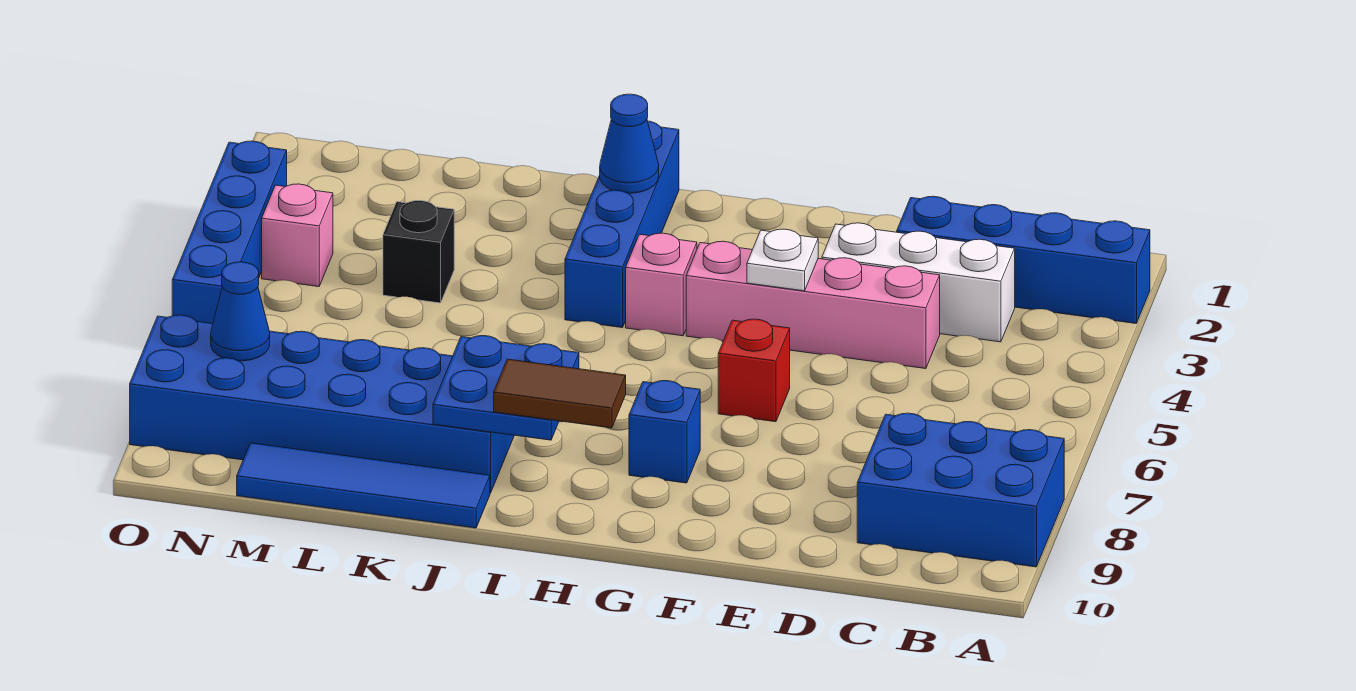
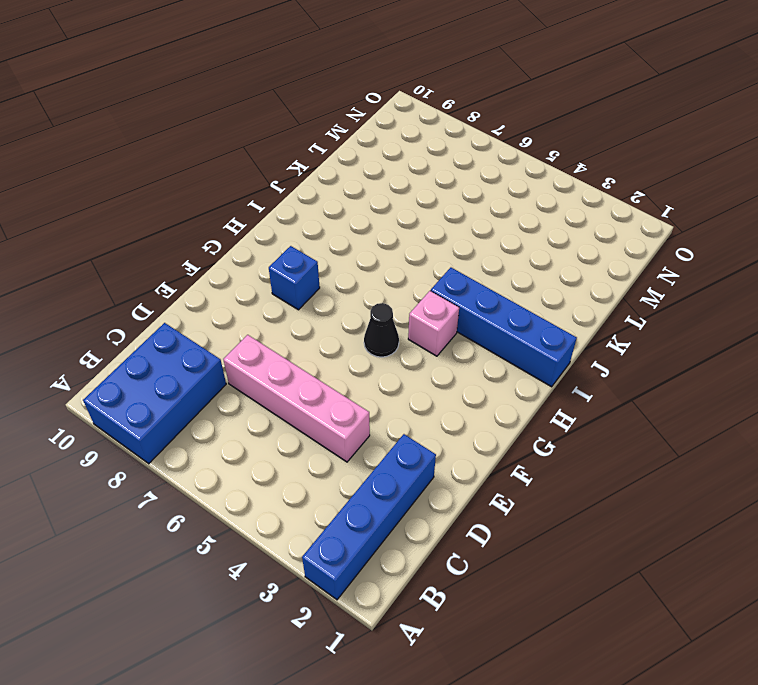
pink 1x4 brick [223,335,370,462] -> pink 1x4 brick turned to [686,241,940,369]
black 1x1 cone [364,303,399,357] -> none
none -> white 1x3 brick [822,223,1015,342]
none -> red 1x1 brick [718,319,790,422]
none -> blue 2x6 brick [130,315,514,493]

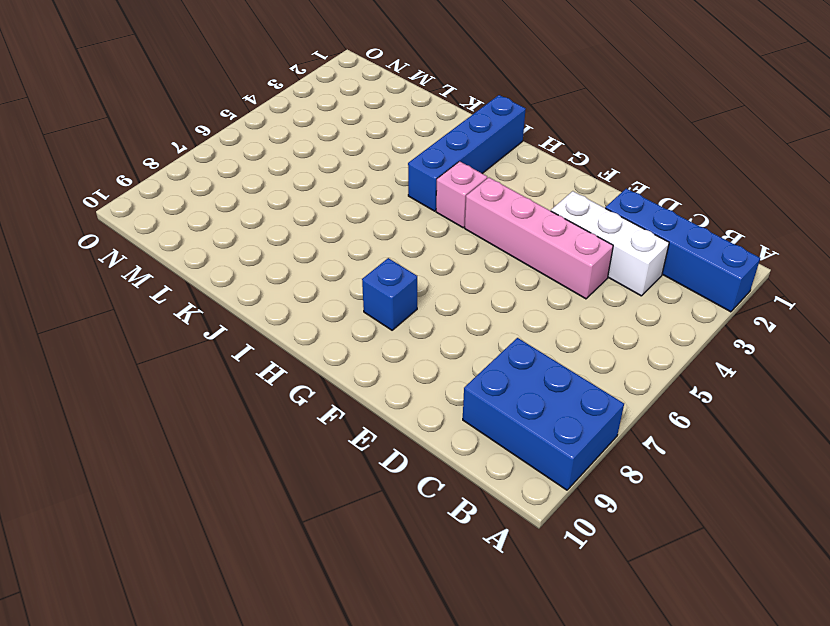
none -> red 1x1 brick [718,319,790,422]
none -> blue 2x6 brick [130,315,514,493]
none -> blue 1x4 tile [237,443,490,528]

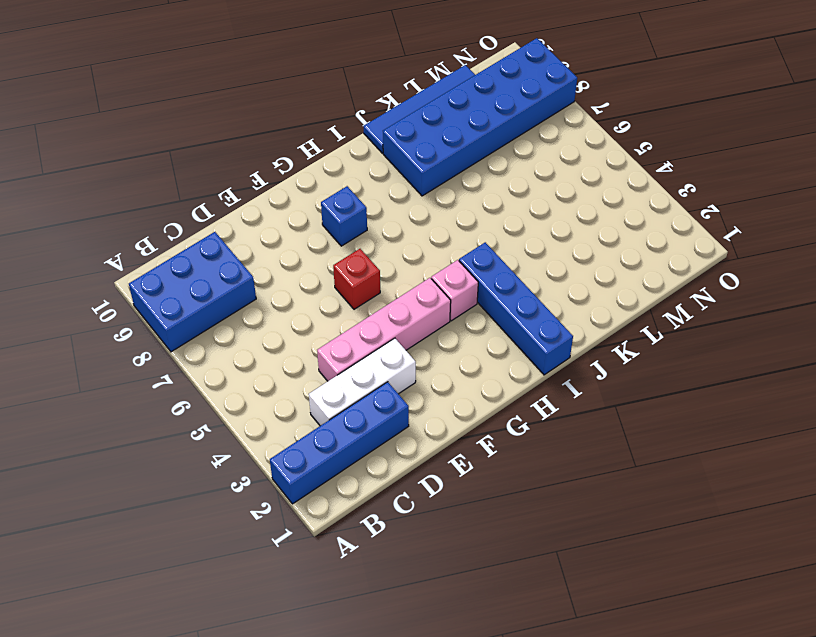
none -> black 1x1 brick [383,200,454,303]
none -> pink 1x1 brick [262,184,333,287]
none -> blue 1x4 brick [172,141,287,324]

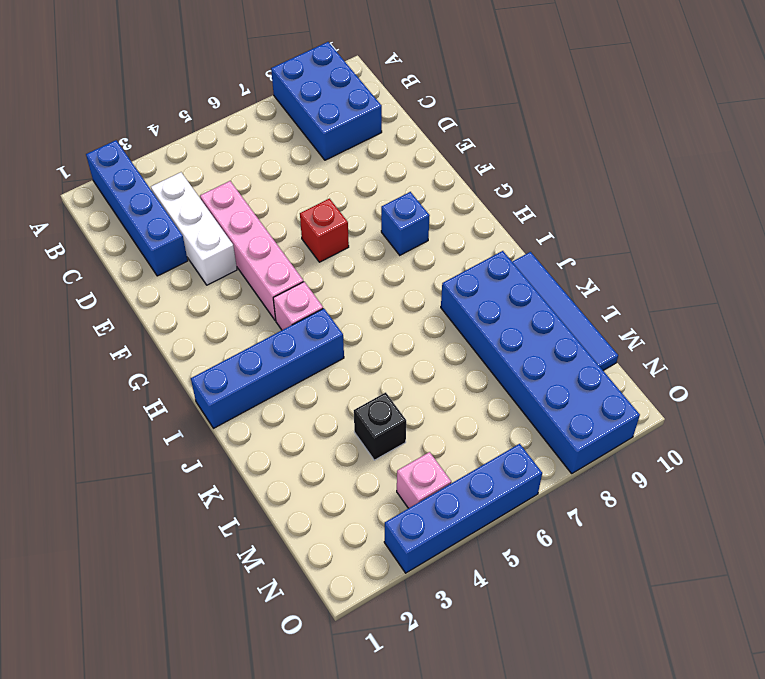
none -> white 1x1 plate [747,229,818,291]
none -> blue 1x1 cone [600,94,659,193]
none -> blue 2x2 plate [433,336,579,440]

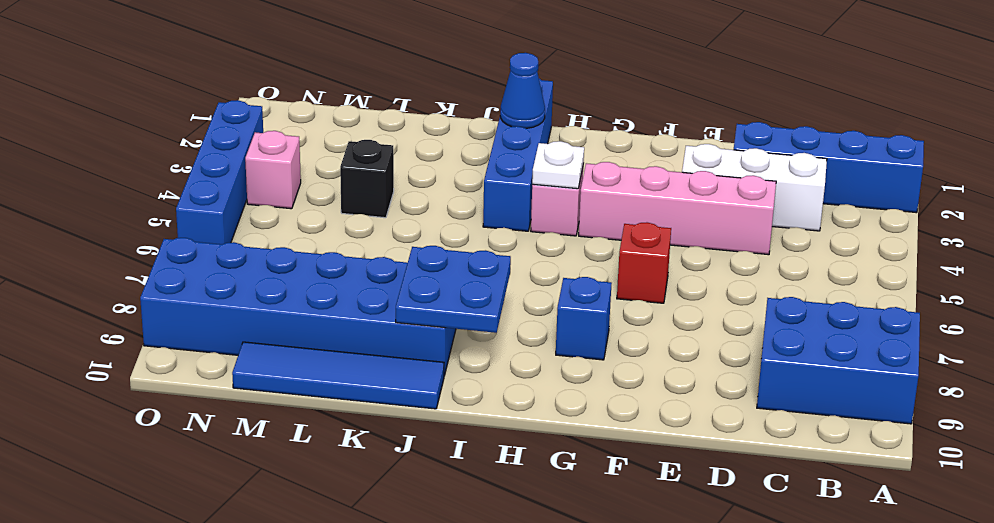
white 1x1 plate [532,141,584,189] -> white 1x1 plate moved to [747,229,818,291]
none -> blue 1x1 cone [211,262,270,361]
none -> brown 1x2 tile [494,359,626,428]

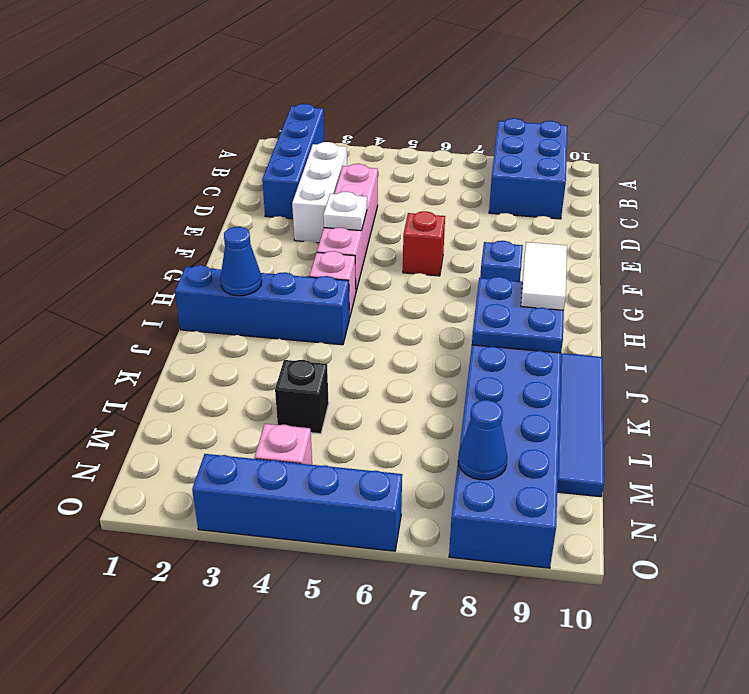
white 1x2 tile [521,242,567,310] -> brown 1x2 tile [494,359,626,428]

